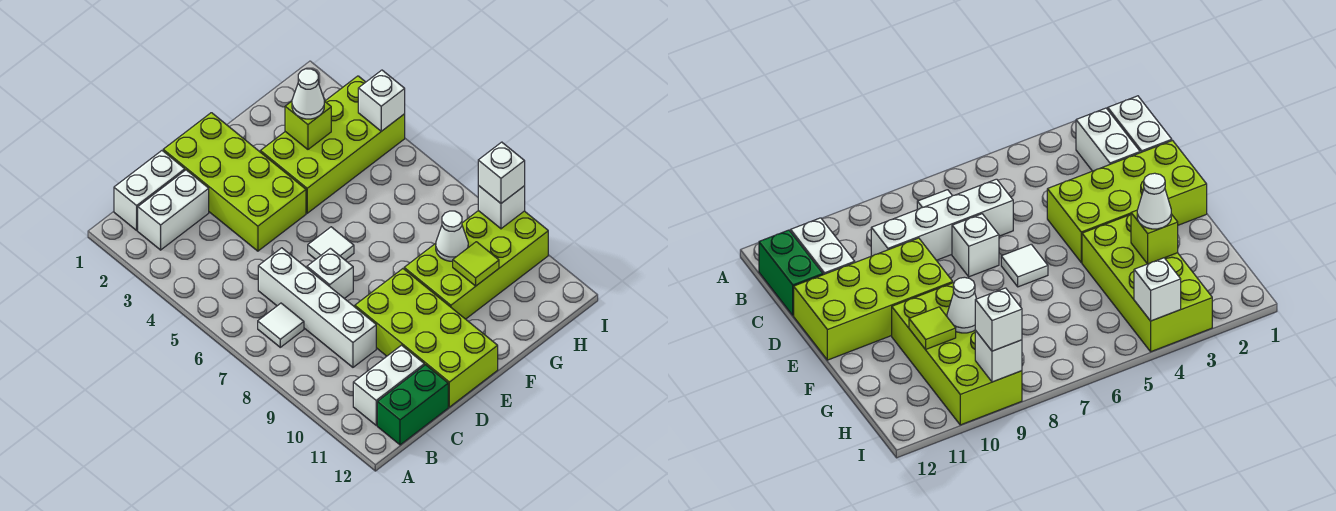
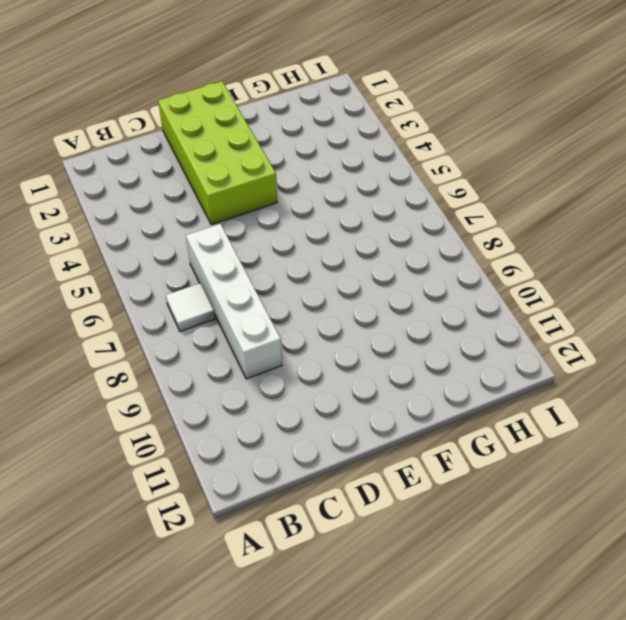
none -> white 1x2 brick [114,151,185,230]
none -> white 1x2 brick [138,170,209,250]
none -> white 1x2 brick [353,345,424,425]

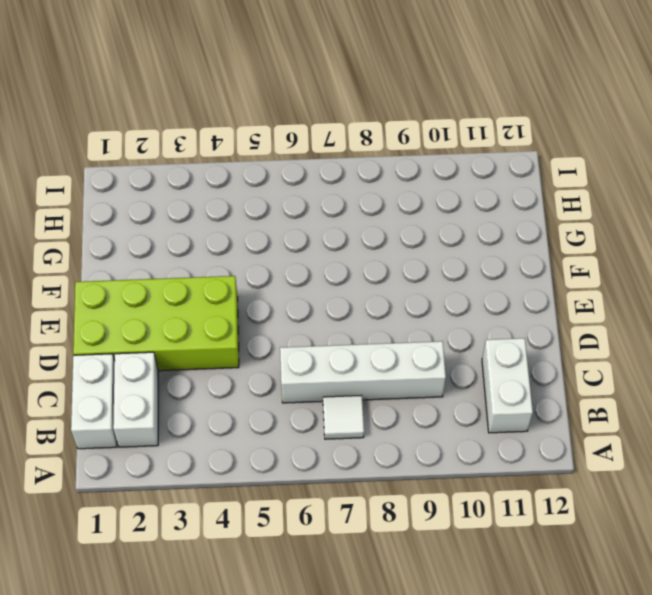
none -> green 1x2 brick [377,365,448,445]
none -> white 1x1 brick [307,248,353,299]
none -> lime 2x4 brick [355,269,498,407]

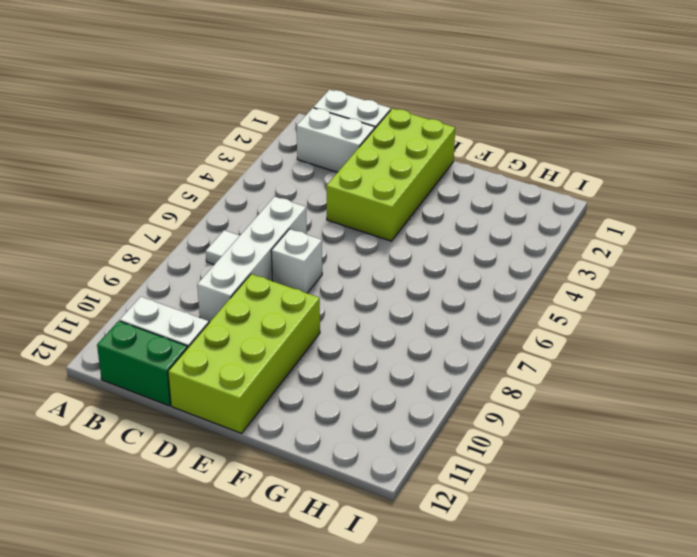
none -> white 1x1 tile [308,227,354,260]
none -> lime 2x4 brick [260,76,405,213]
none -> lime 2x4 brick [404,211,548,319]

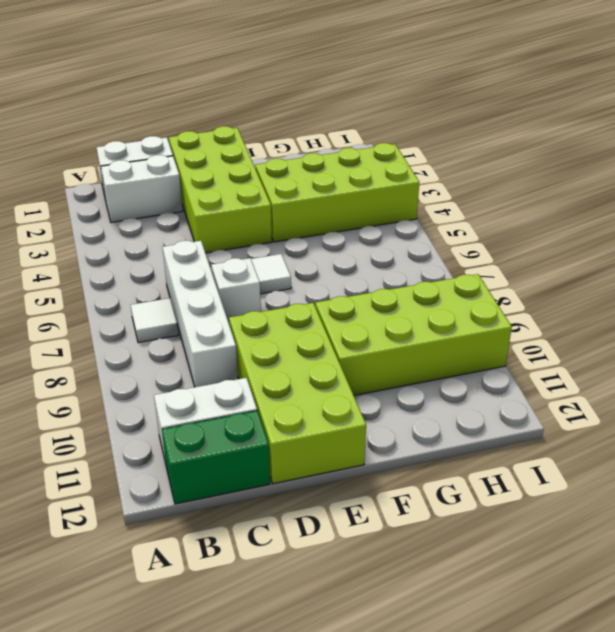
none -> lime 1x1 brick [285,101,331,149]
none -> white 1x1 cone [436,211,468,261]
none -> lime 1x1 tile [453,242,499,286]

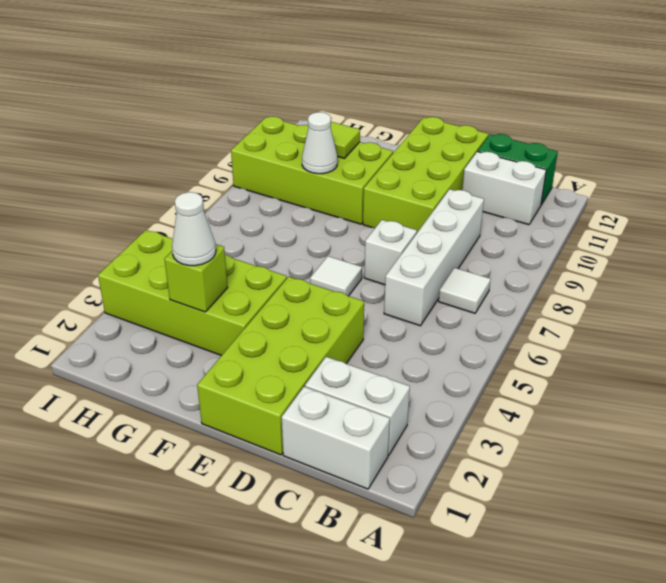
none -> white 1x1 brick [358,70,405,131]
none -> white 1x1 brick [478,186,525,229]
none -> white 1x1 brick [478,142,525,203]

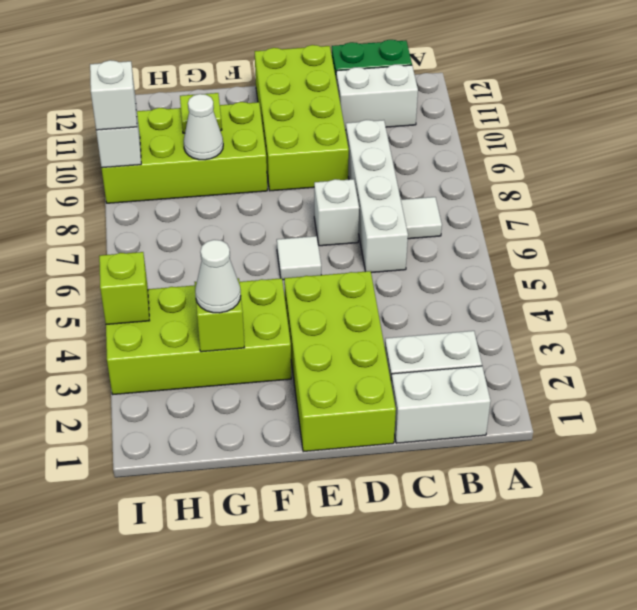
lime 1x1 brick [99,252,149,324] -> white 1x1 brick [358,70,405,131]

